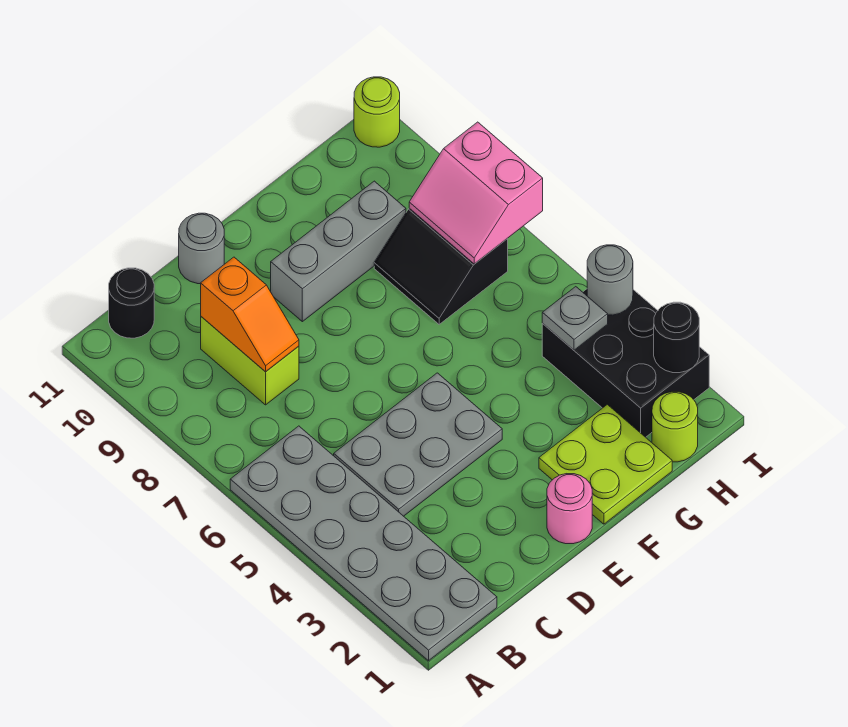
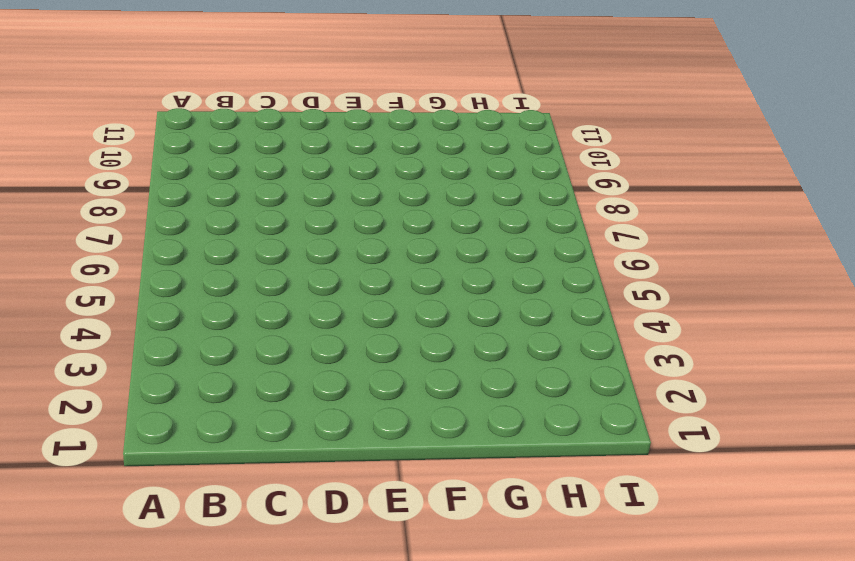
none -> grey 2x6 plate [230,426,497,661]
none -> black 1x1 round brick [109,268,154,338]
none -> grey 2x3 plate [334,373,502,516]

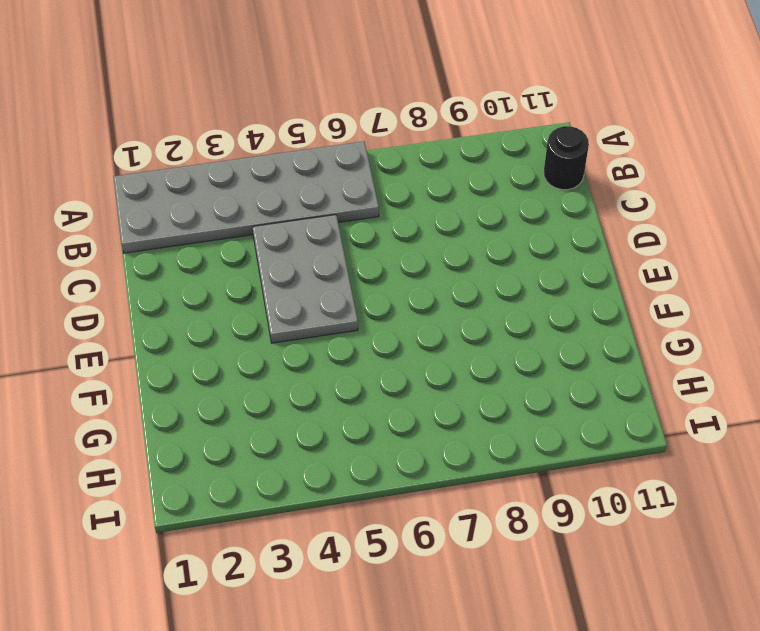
none -> lime 1x2 brick [201,317,299,405]
none -> grey 1x1 round brick [179,213,224,284]
none -> pink 1x1 round brick [547,474,592,544]

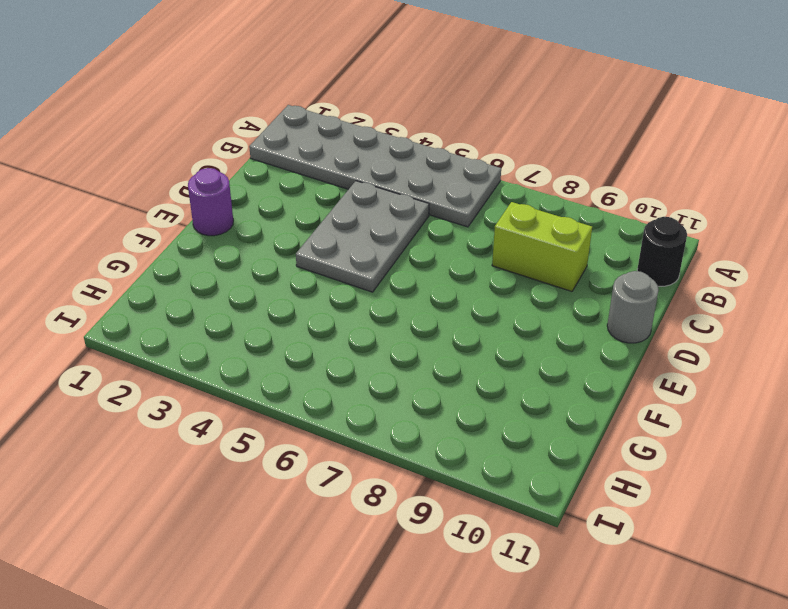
purple 1x1 round brick [188,168,233,236] -> pink 1x1 round brick [547,474,592,544]
none -> grey 1x3 brick [271,181,406,322]
none -> lime 2x2 plate [539,405,672,524]
none -> black 2x2 slope [374,208,508,324]

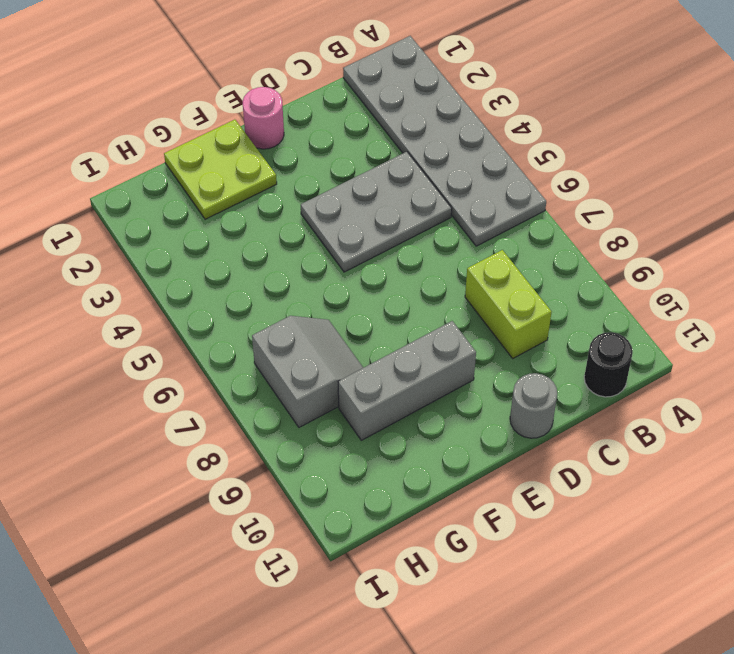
grey 2x2 slope [252,316,363,427] -> black 2x2 slope [374,208,508,324]
none -> lime 1x1 round brick [652,392,698,462]
none -> black 2x3 brick [542,289,709,437]
none -> lime 1x1 round brick [354,77,400,147]

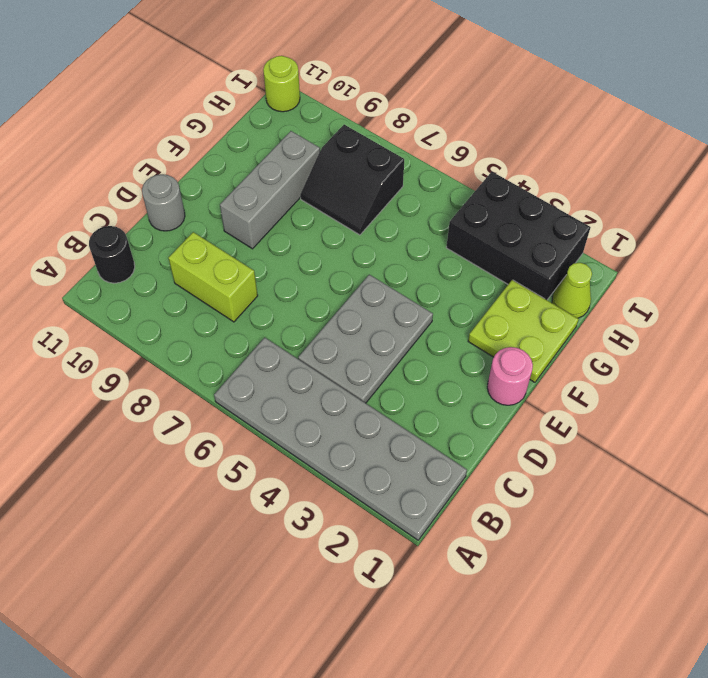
lime 1x1 cone [552,263,592,318] -> lime 1x1 round brick [652,392,698,462]
none -> orange 1x2 slope [201,257,299,372]
none -> grey 1x1 plate [542,287,608,350]
none -> pink 2x2 slope [409,122,543,264]

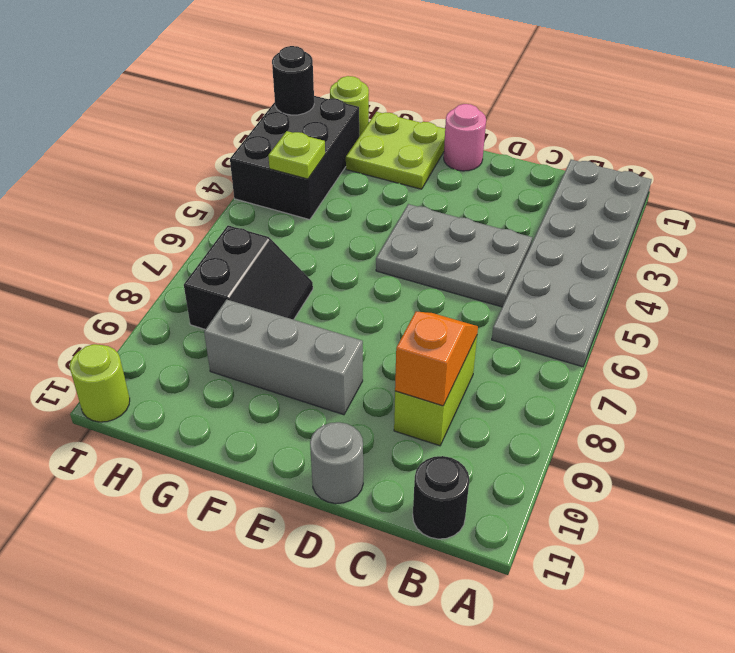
lime 1x1 plate [268,131,325,179] -> grey 1x1 plate [542,287,608,350]
none -> pink 2x2 slope [409,122,543,264]
none -> grey 1x1 round brick [587,245,633,315]

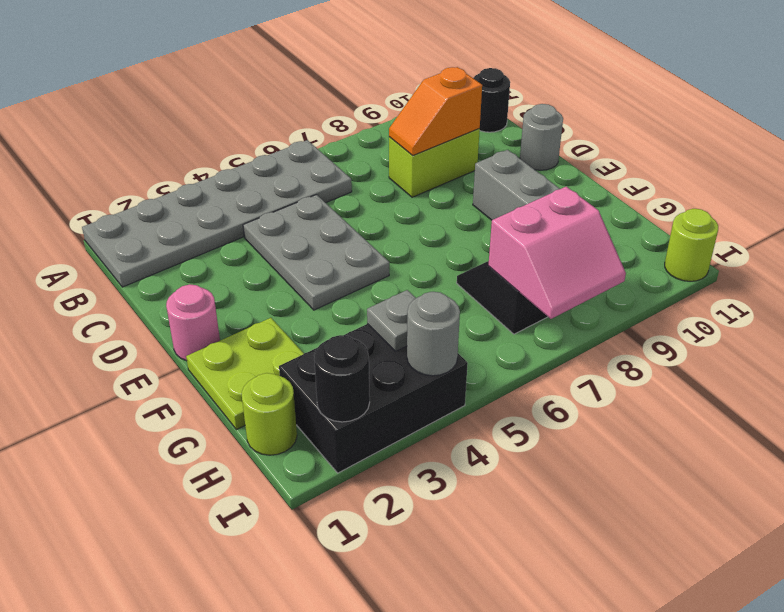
pink 2x2 slope [488,187,626,319] -> pink 2x2 slope turned to [409,122,543,264]

